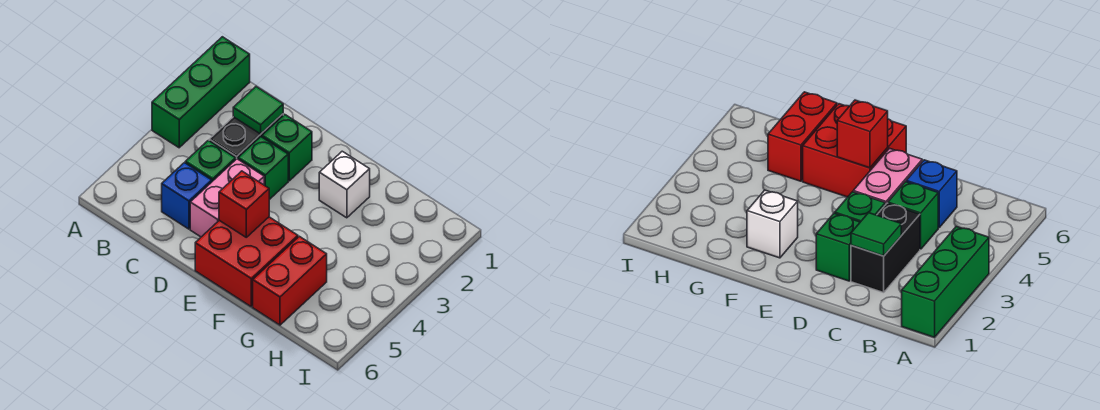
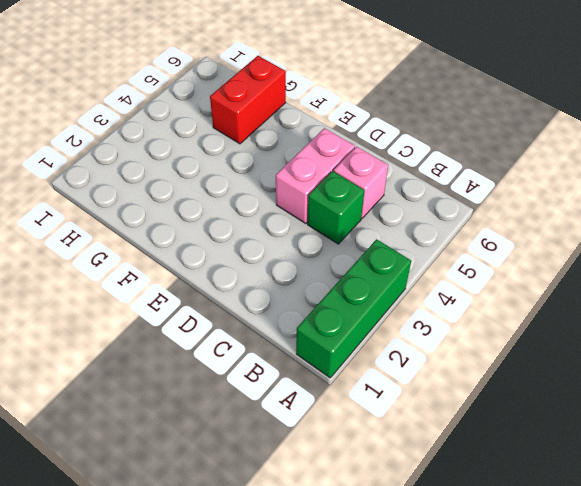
pink 1x1 brick [334,147,388,218] -> blue 1x1 brick [162,163,212,229]
none -> black 1x2 brick [209,114,283,159]
none -> green 1x1 brick [262,114,312,181]
none -> green 1x1 brick [238,137,288,200]

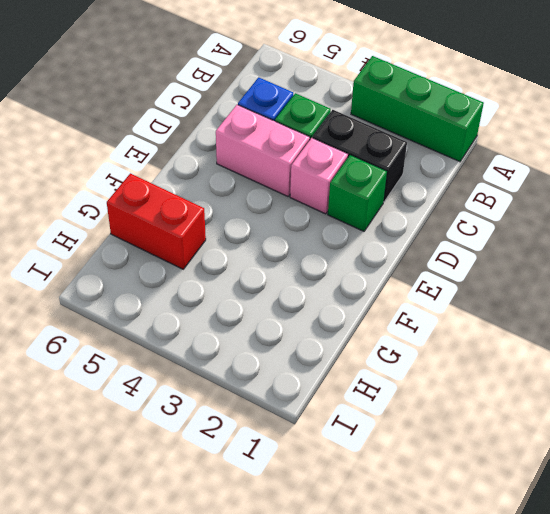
pink 1x1 brick [290,138,348,214] -> green 1x1 brick [238,137,288,200]
none -> red 2x2 brick [195,217,298,306]
none -> white 1x1 brick [319,151,370,218]
none -> green 1x1 tile [233,87,283,134]

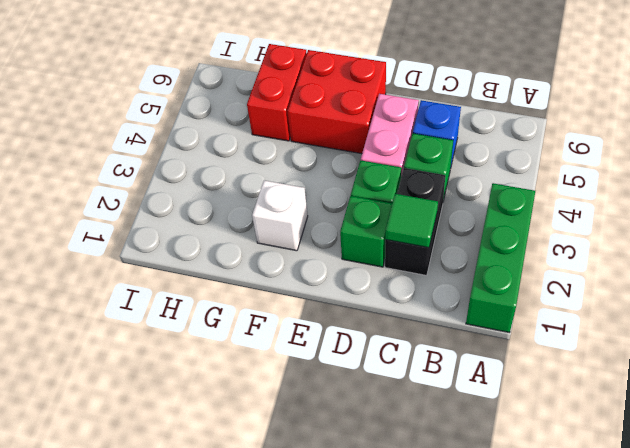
none -> red 1x1 brick [219,171,269,237]

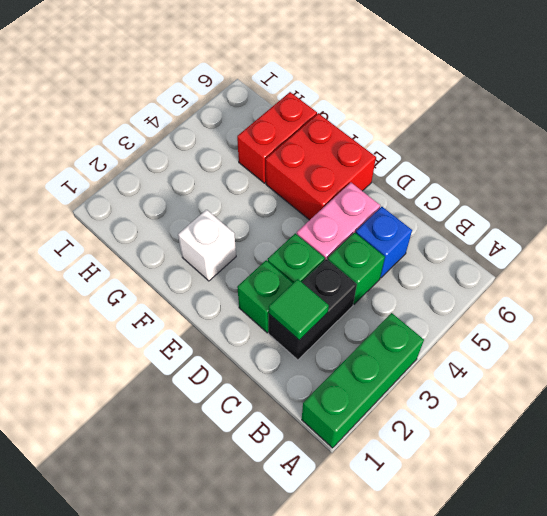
none -> red 1x1 brick [219,171,269,237]

